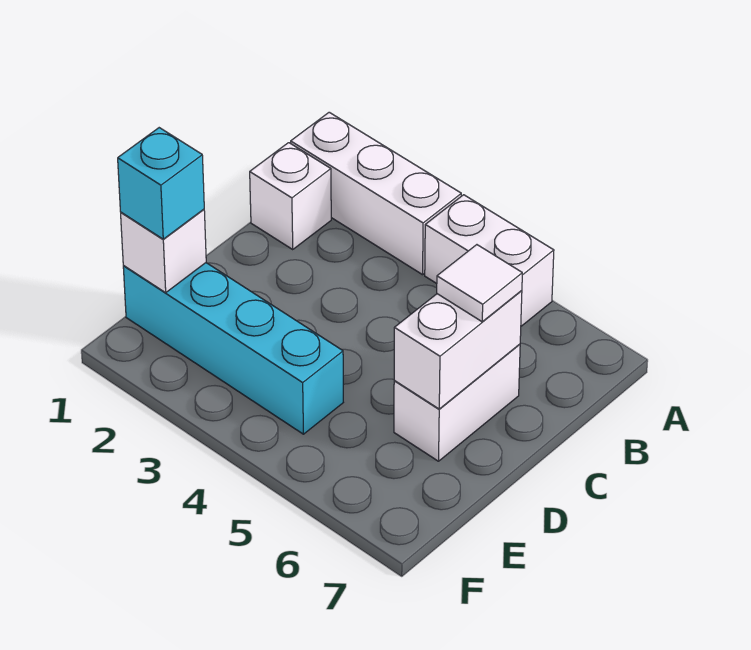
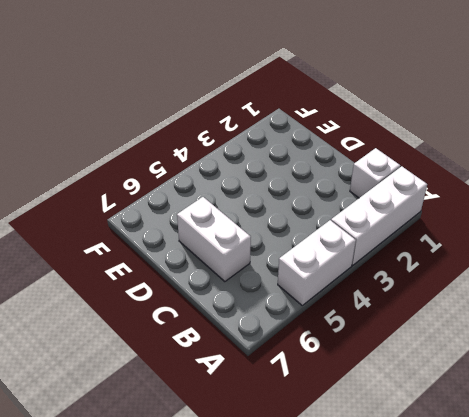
none -> cyan 1x4 brick [123,263,343,434]
none -> white 1x2 brick [394,291,522,409]

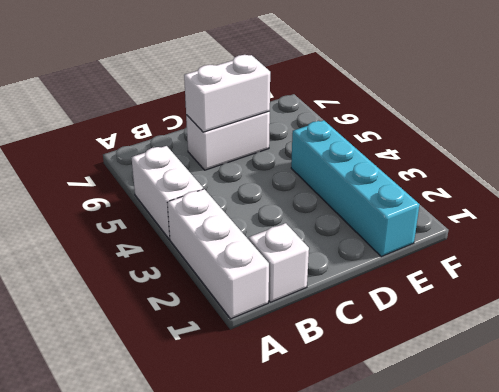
none -> white 1x1 brick [121,209,206,293]
none -> white 1x1 tile [437,245,522,322]

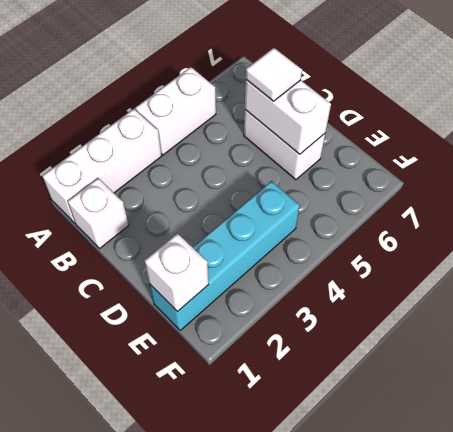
none -> cyan 1x1 brick [118,128,204,239]

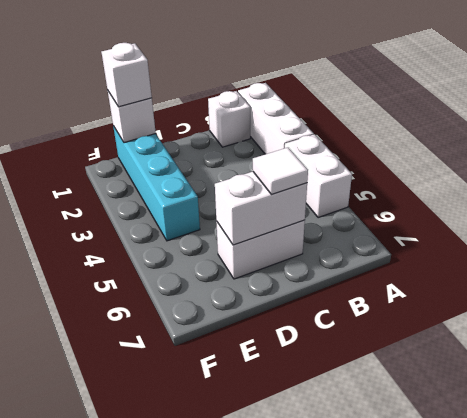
white 1x1 brick [101,43,152,107] -> cyan 1x1 brick [118,128,204,239]

